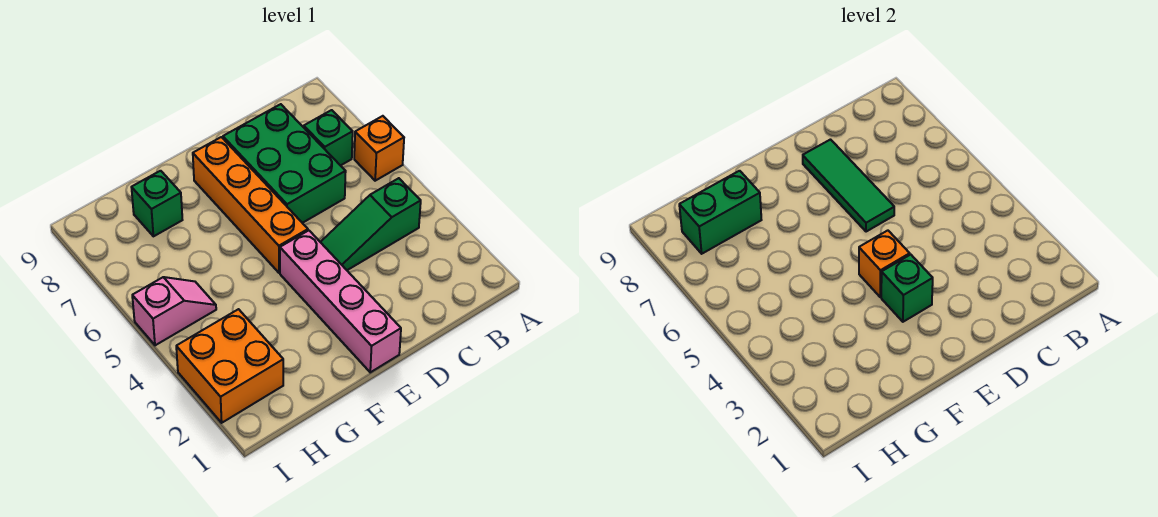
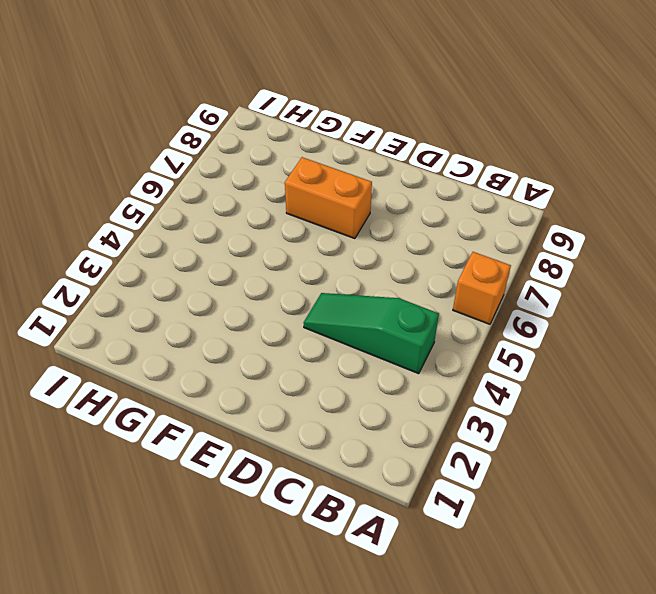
orange 1x2 brick [285,157,372,239] -> orange 1x4 brick [193,137,308,273]
none -> green 1x1 brick [304,110,353,166]
none -> green 2x3 brick [223,104,346,223]
none -> pink 1x4 brick [280,230,401,372]

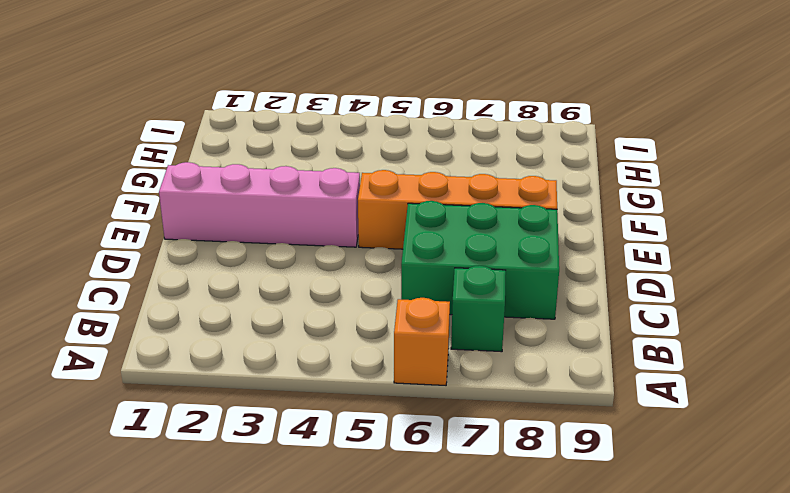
none -> green 1x3 slope [321,178,421,270]
none -> green 1x1 brick [131,171,182,236]
none -> orange 2x2 brick [176,309,283,423]

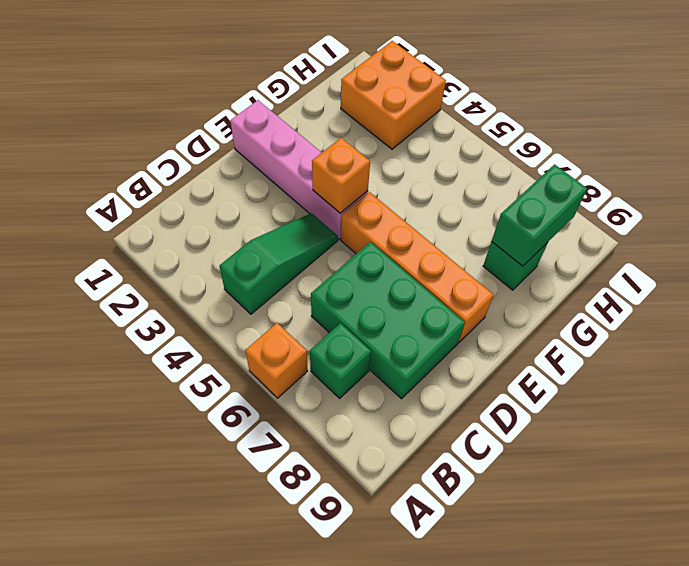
none -> pink 1x2 slope [132,277,216,345]
none -> green 1x3 tile [803,140,894,232]
none -> green 1x1 brick [881,255,933,322]

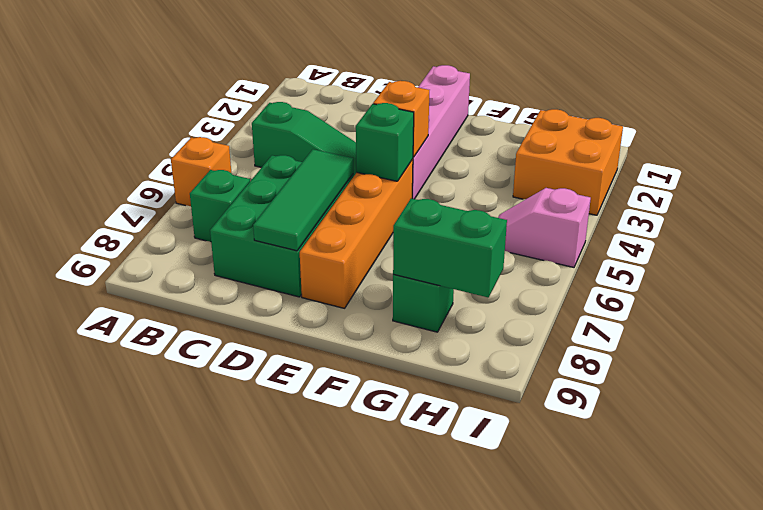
green 1x1 brick [356,103,414,181] -> green 1x1 brick moved to [881,255,933,322]

